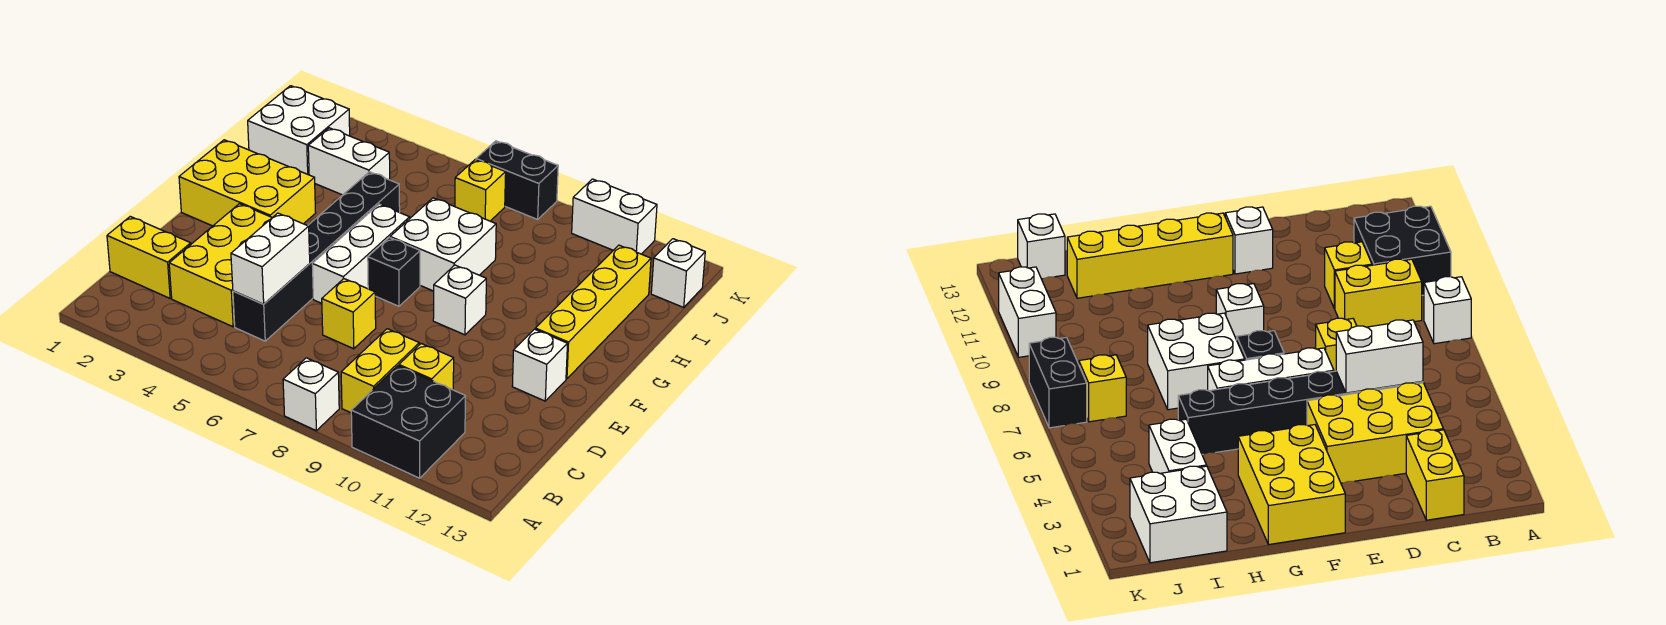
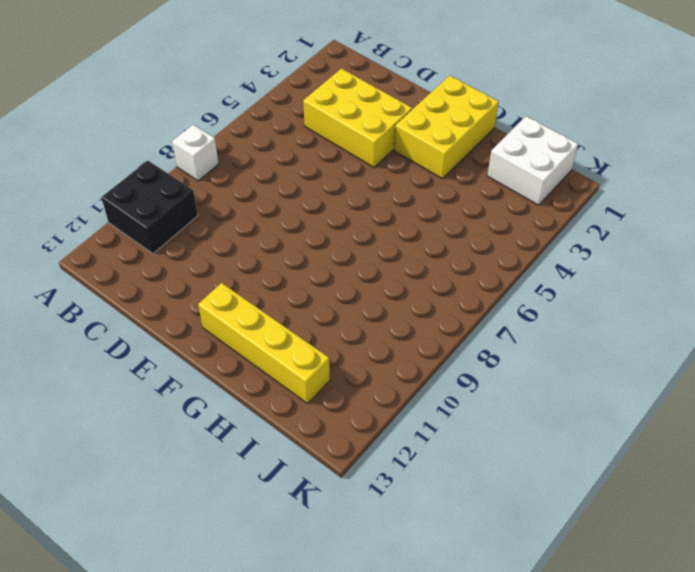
none -> yellow 1x2 brick [341,329,419,413]
none -> yellow 1x2 brick [107,216,191,298]
none -> black 1x6 brick [233,172,400,341]

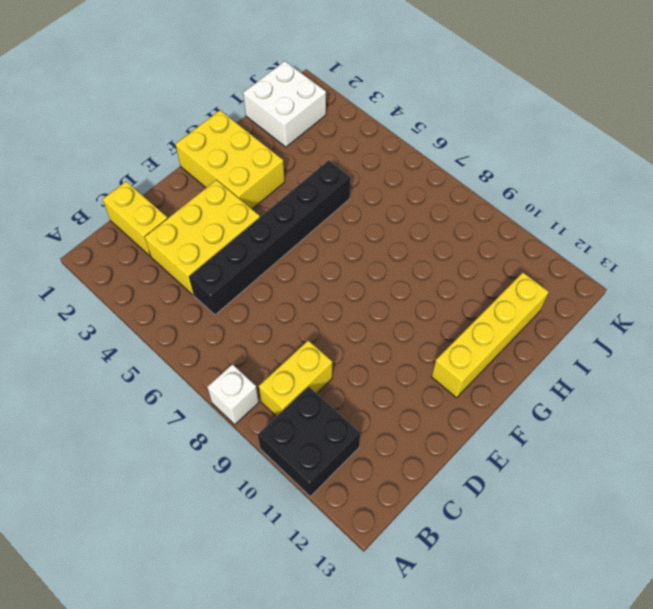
none -> yellow 1x1 brick [399,344,454,390]
none -> yellow 1x1 brick [322,279,376,349]
none -> white 1x3 brick [312,204,410,303]

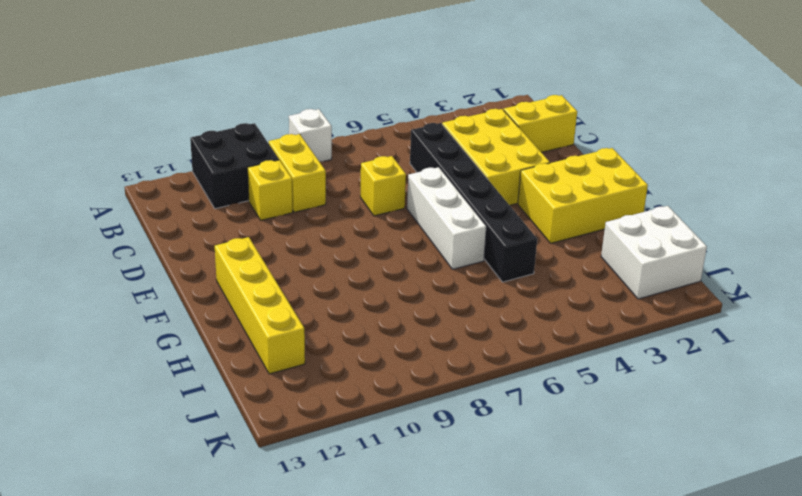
none -> white 1x1 brick [512,329,567,401]
none -> black 1x1 brick [368,238,420,306]
none -> white 1x1 brick [433,265,486,335]

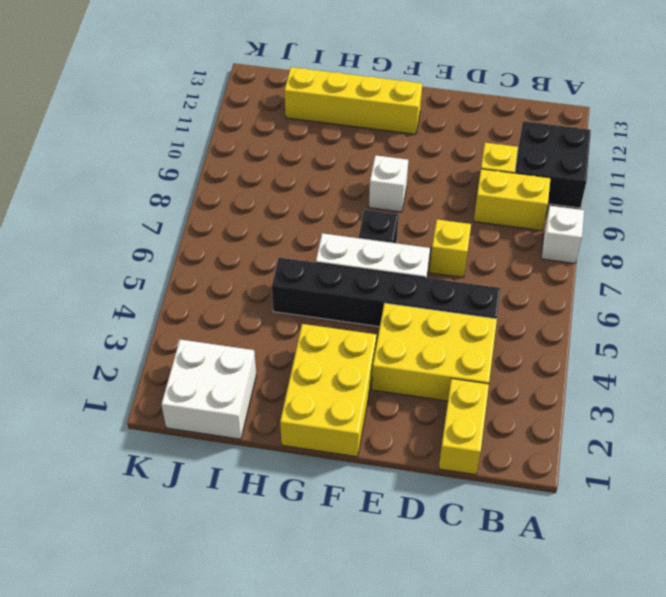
none -> white 1x1 brick [512,329,567,401]
none -> white 2x2 brick [390,198,496,291]
none -> white 1x2 brick [308,128,390,195]

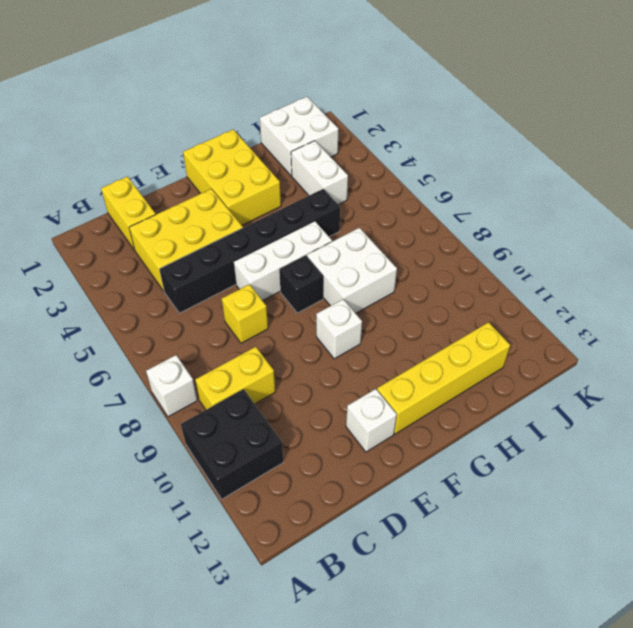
none -> yellow 1x1 brick [399,344,454,390]
none -> yellow 1x1 brick [455,160,506,221]
none -> white 1x1 brick [651,239,705,307]

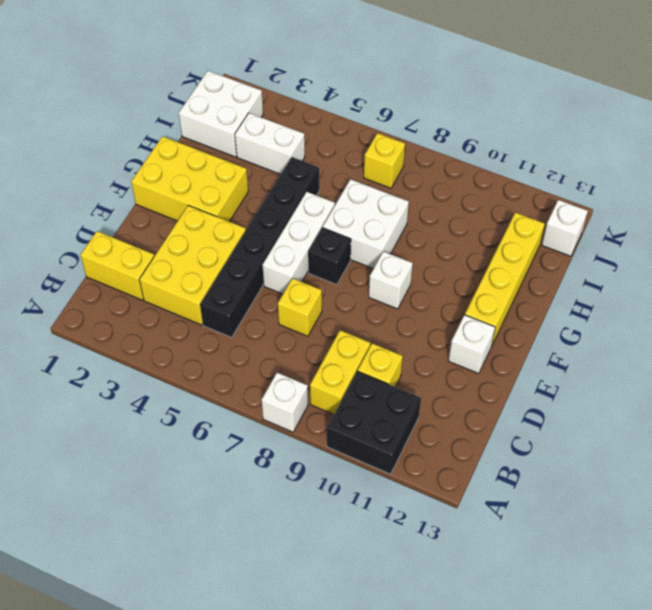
none -> black 1x2 brick [476,141,558,219]
none -> white 1x2 brick [572,179,657,254]
none -> white 1x2 brick [231,213,310,304]

